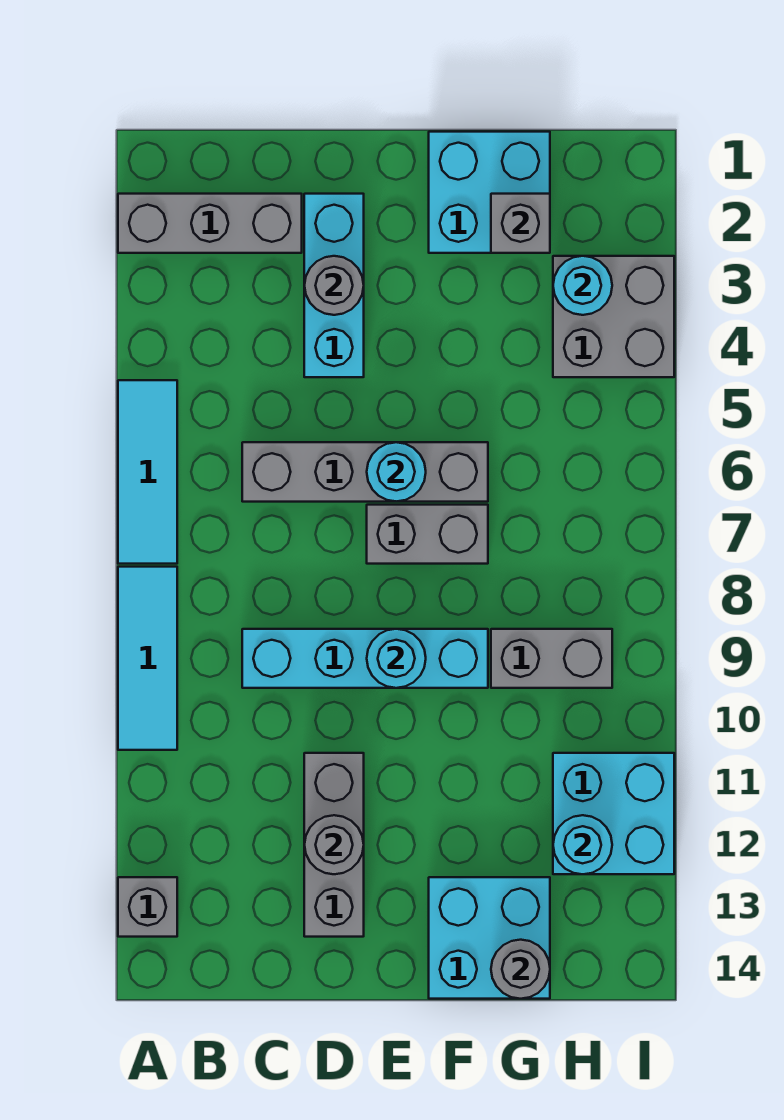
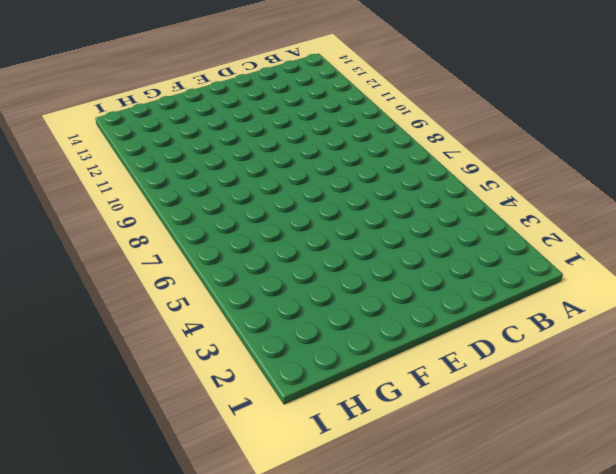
none -> grey 1x3 brick [118,194,302,253]
none -> cyan 1x3 tile [118,380,177,564]
none -> cyan 1x3 tile [118,567,177,750]

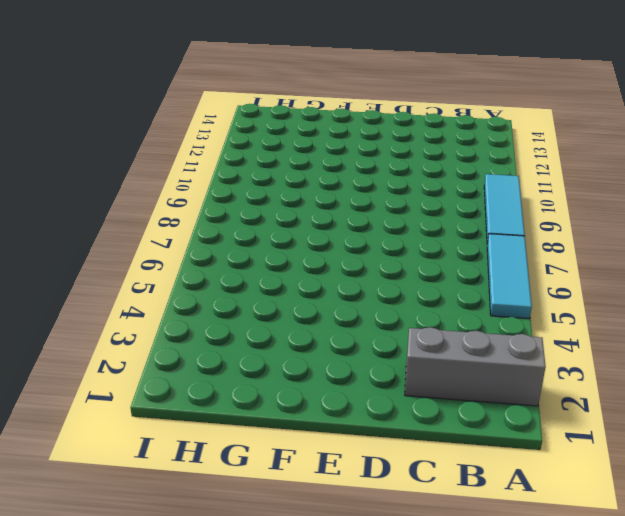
none -> grey 1x1 brick [118,877,177,937]
none -> grey 1x4 brick [242,442,488,502]
none -> cyan 1x4 brick [242,629,488,688]

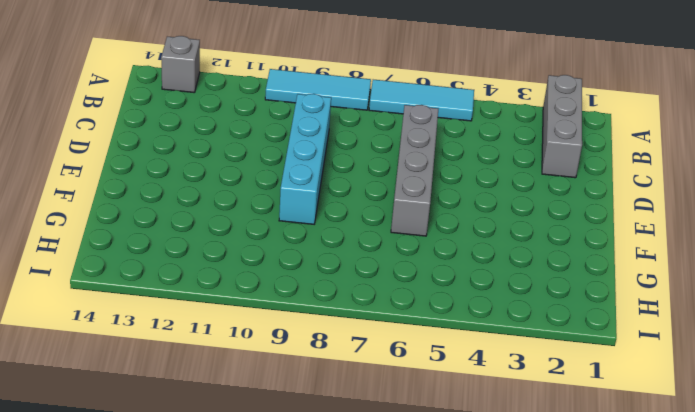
none -> cyan 1x3 brick [304,194,364,377]
none -> grey 1x3 brick [304,753,364,937]
none -> grey 1x2 brick [367,505,488,564]

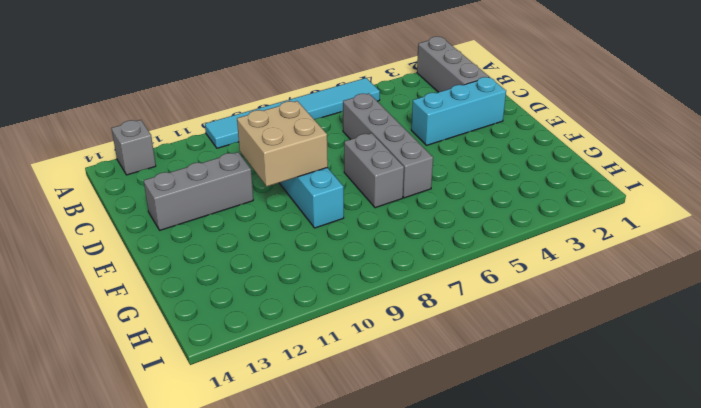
tan 2x2 brick [237,101,328,187] -> cyan 1x1 round brick [367,629,426,688]
none -> cyan 2x2 brick [429,132,550,253]
none -> cyan 2x2 brick [429,877,550,999]
none -> grey 1x2 brick [491,629,612,688]

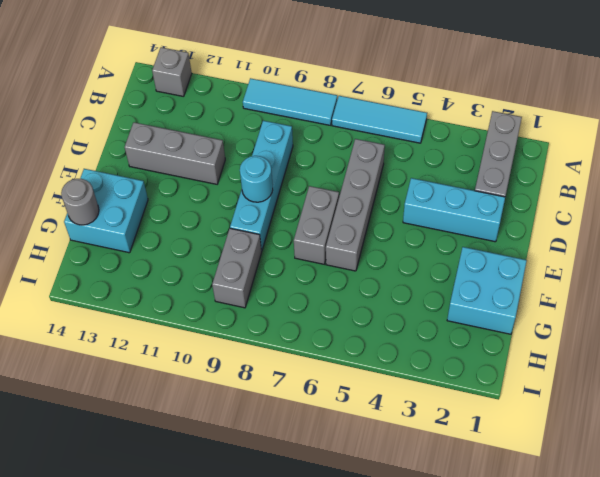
none -> grey 2x2 brick [553,256,674,377]
none -> cyan 2x2 brick [553,753,674,874]
none -> grey 1x1 round brick [305,256,364,315]

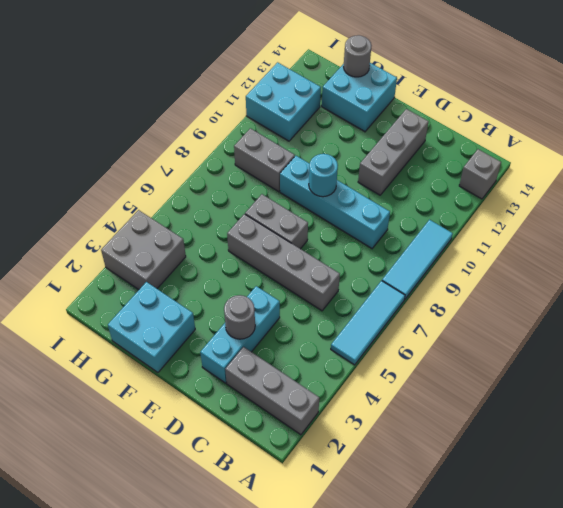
none -> grey 1x1 round brick [305,815,364,874]
none -> cyan 1x1 round brick [367,442,426,502]
none -> grey 1x1 brick [491,194,550,253]

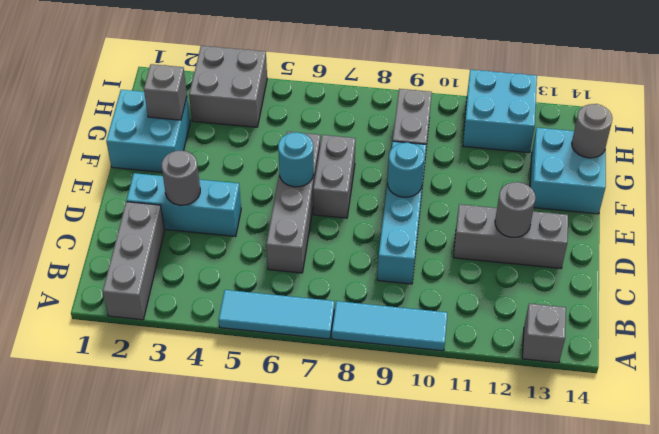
none -> cyan 1x1 round brick [553,256,612,315]
none -> cyan 1x1 round brick [553,815,612,874]

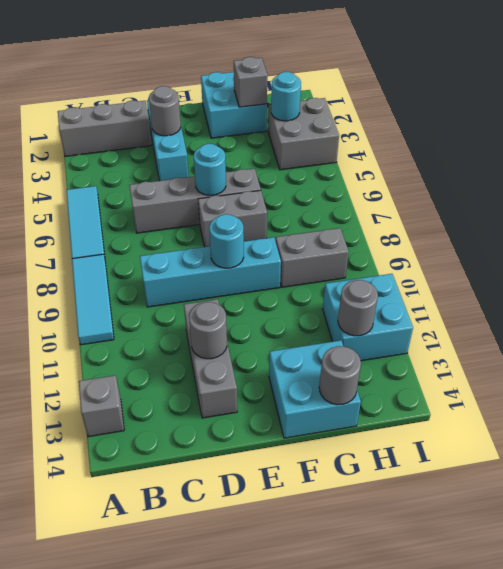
grey 1x1 round brick [338,280,378,336] -> cyan 1x1 round brick [553,815,612,874]

